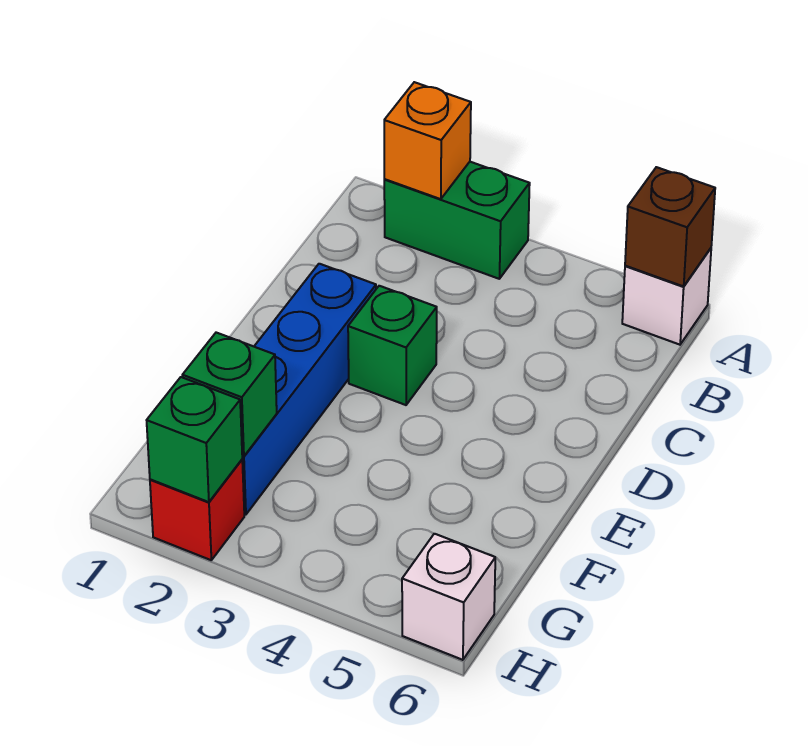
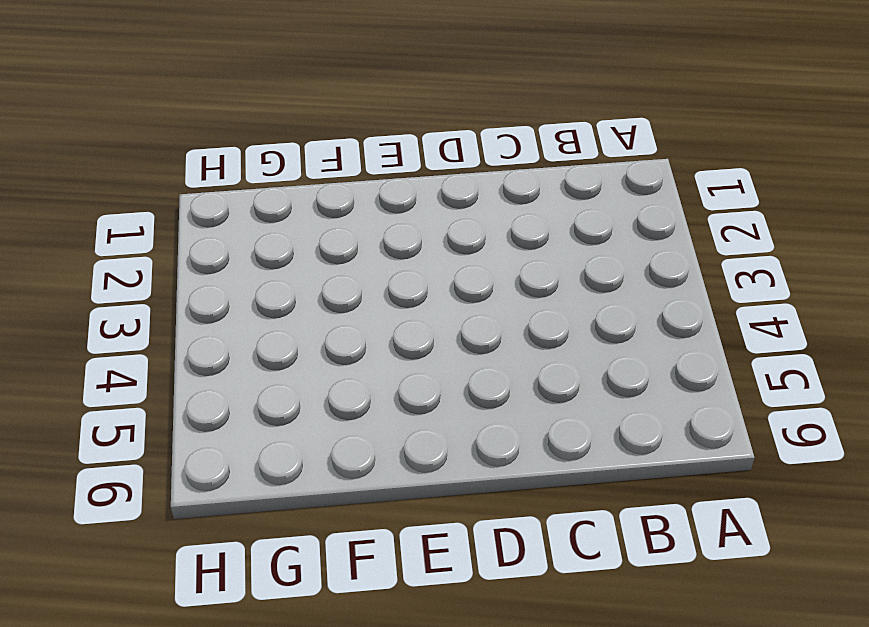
none -> green 1x2 brick [384,162,530,279]
none -> white 1x1 brick [622,248,711,345]

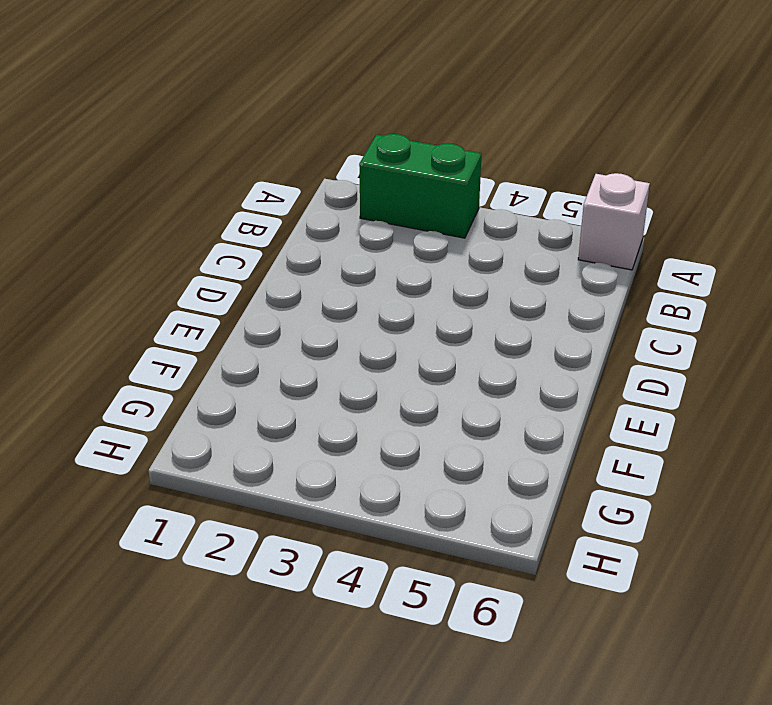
none -> blue 1x4 brick [242,264,376,515]
none -> green 1x1 brick [348,286,437,405]

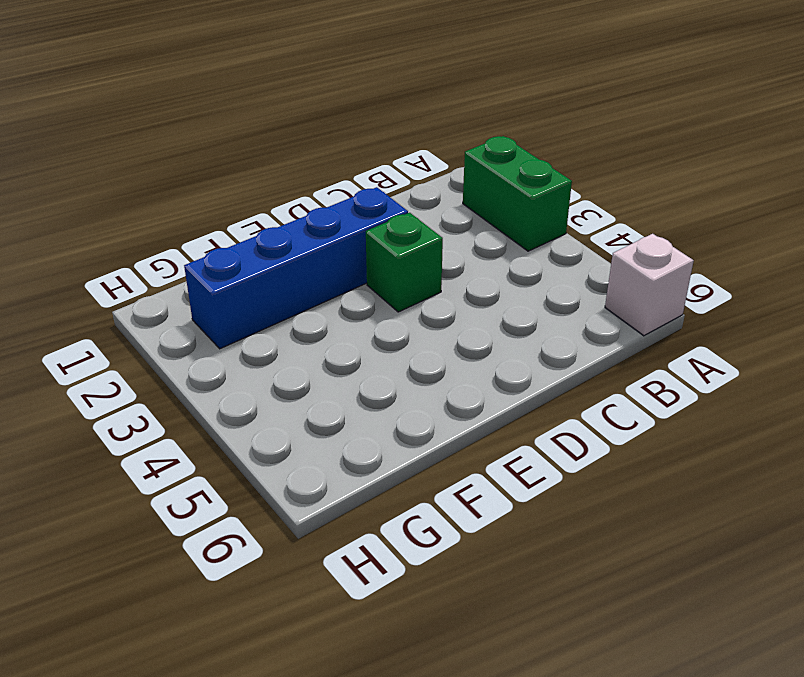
none -> red 1x1 brick [150,460,244,560]
none -> white 1x1 brick [402,534,495,660]

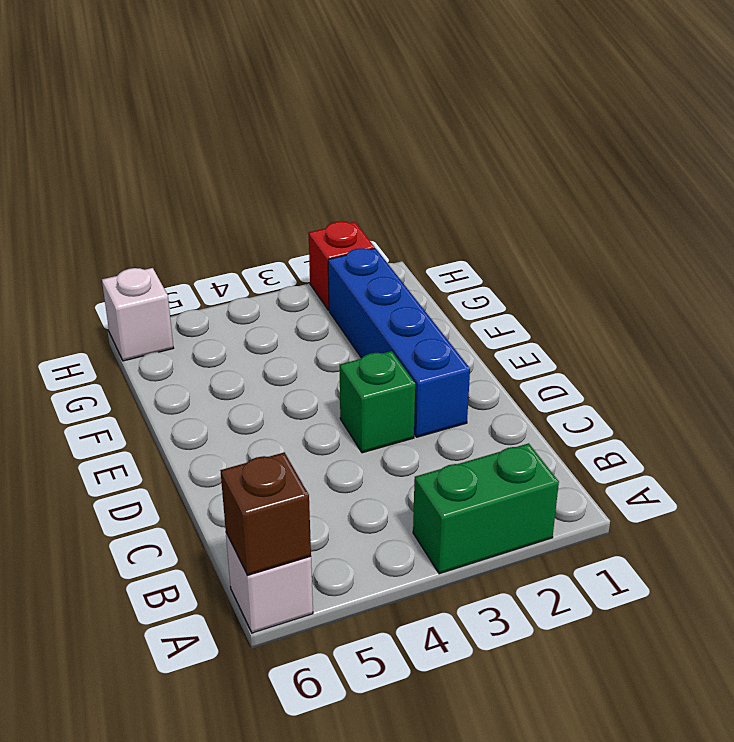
none -> orange 1x1 brick [384,82,471,199]
none -> green 1x1 brick [182,333,277,456]

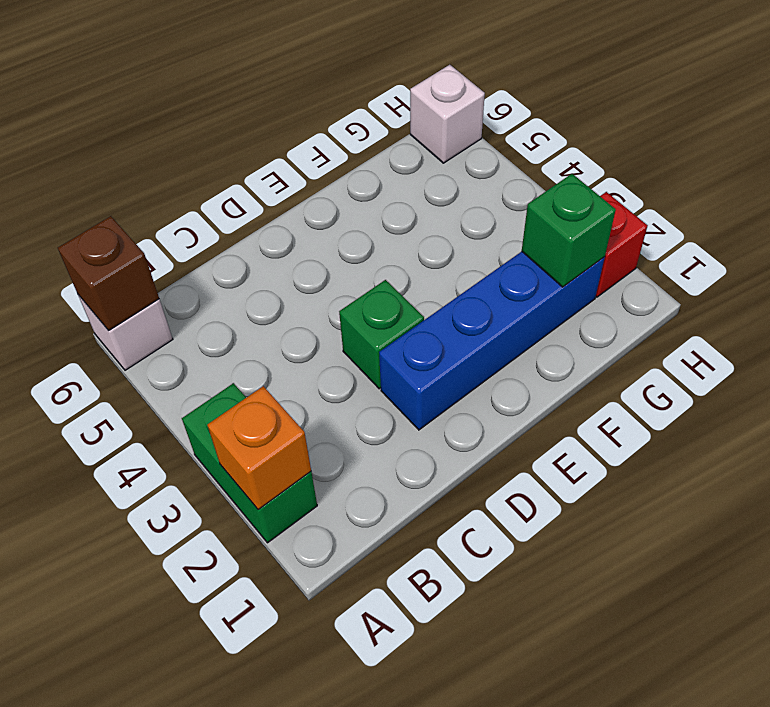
none -> green 1x1 brick [147,377,242,502]

